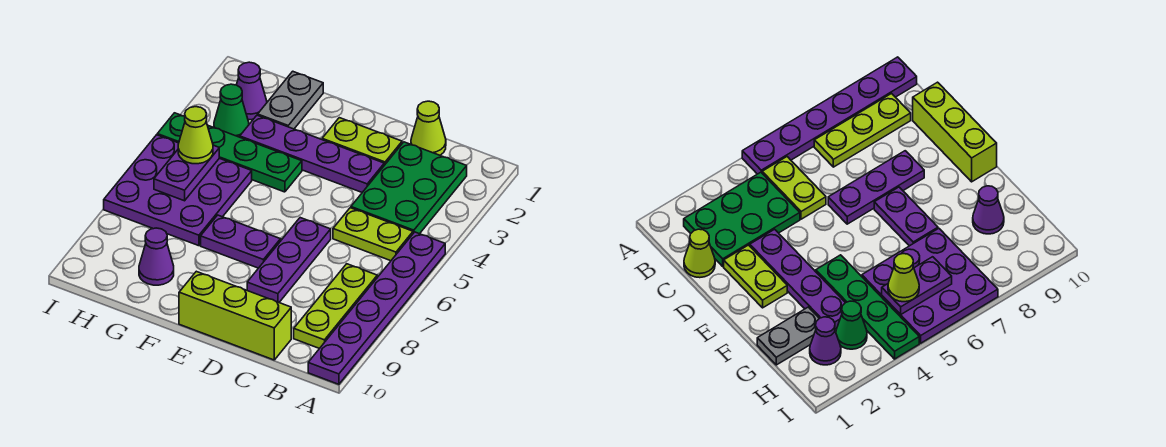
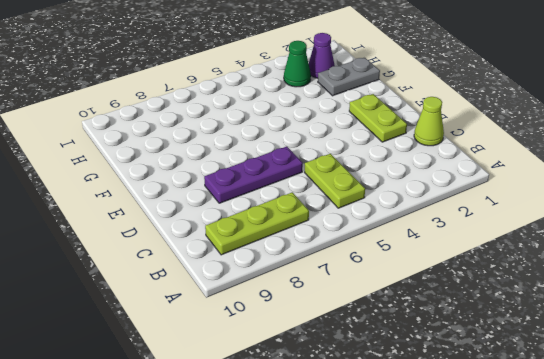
none -> purple 1x6 plate [308,232,445,384]
none -> green 2x3 plate [351,142,467,234]
none -> lime 1x3 brick [179,271,291,360]

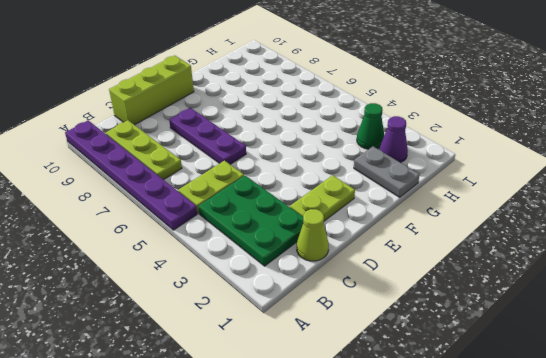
none -> purple 1x4 plate [240,115,384,192]
none -> purple 1x2 plate [201,215,281,268]
none -> green 1x4 plate [157,113,302,192]

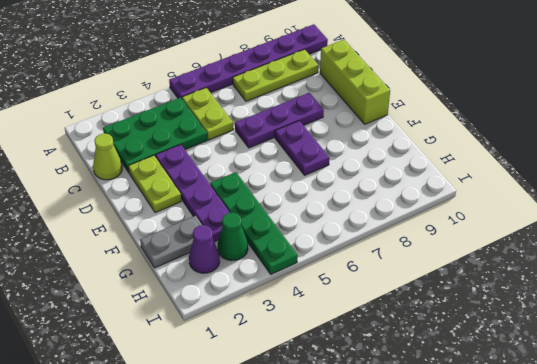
none -> purple 3x3 plate [104,135,252,246]
none -> purple 1x1 cone [139,228,174,285]
none -> purple 1x2 plate [154,145,219,201]

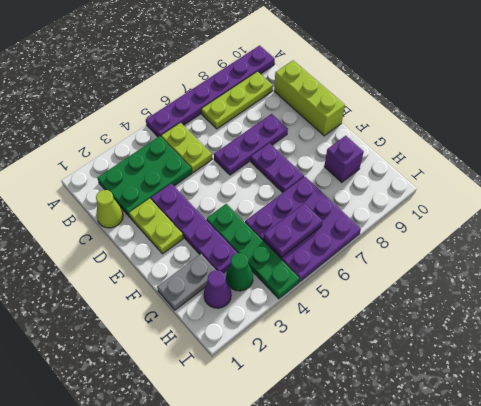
purple 1x1 brick [324,136,364,182] -> purple 1x1 cone [139,228,174,285]
none -> lime 1x1 cone [178,107,213,164]

